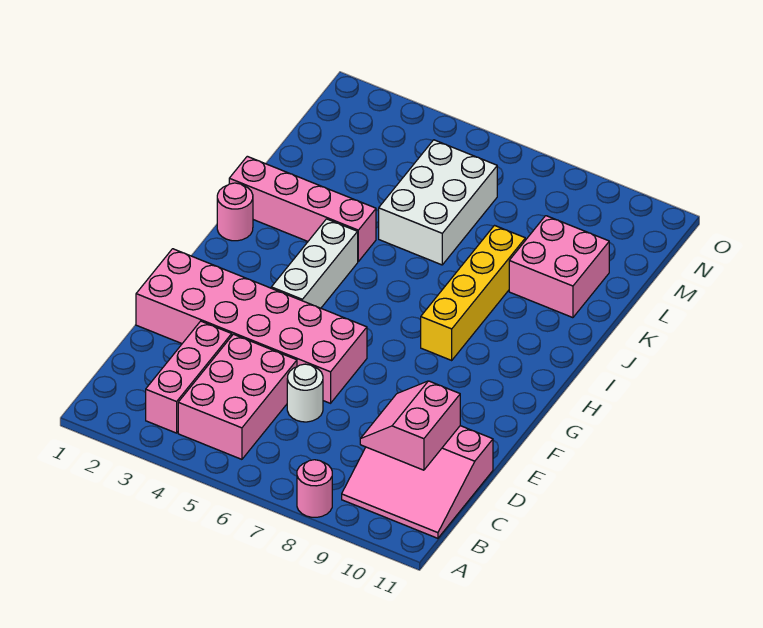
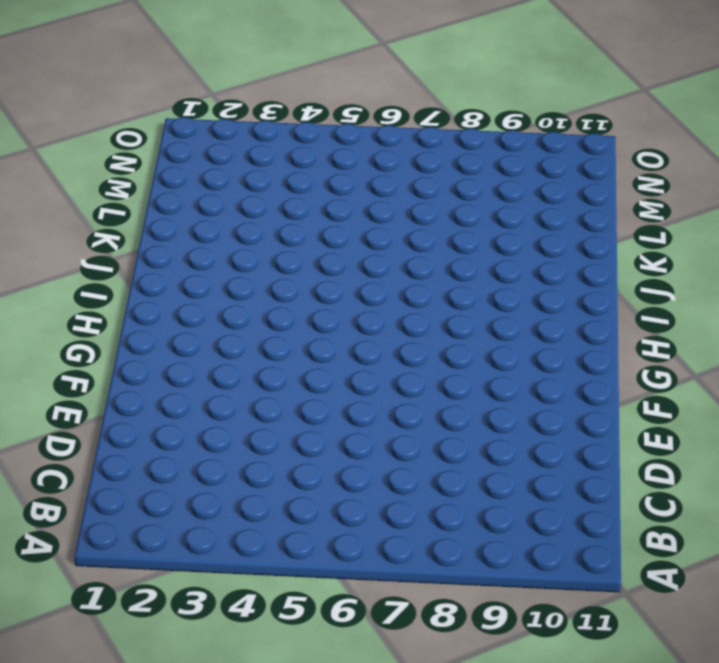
none -> pink 1x1 round brick [297,460,332,517]
none -> pink 1x3 brick [146,321,232,433]
none -> pink 2x3 brick [178,334,297,459]

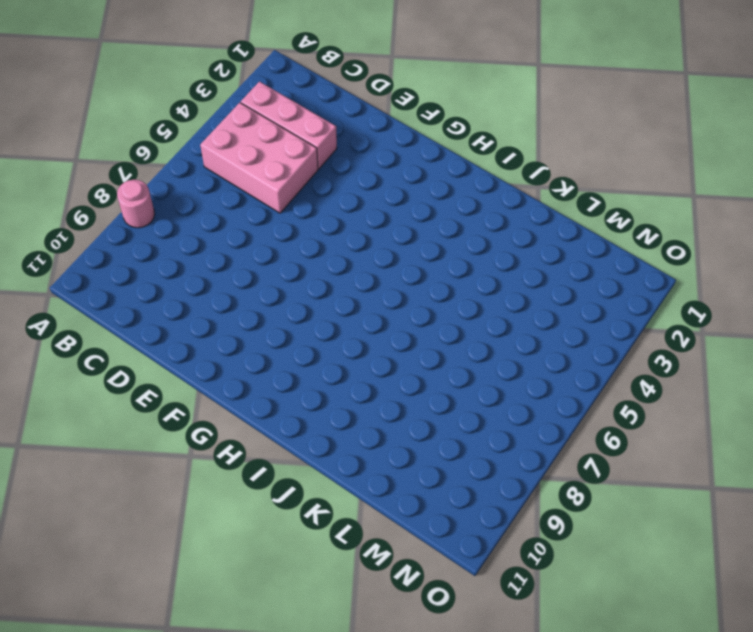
none -> pink 3x3 slope [342,426,493,538]
none -> white 1x1 round brick [287,364,323,422]
none -> pink 2x6 brick [136,249,367,403]

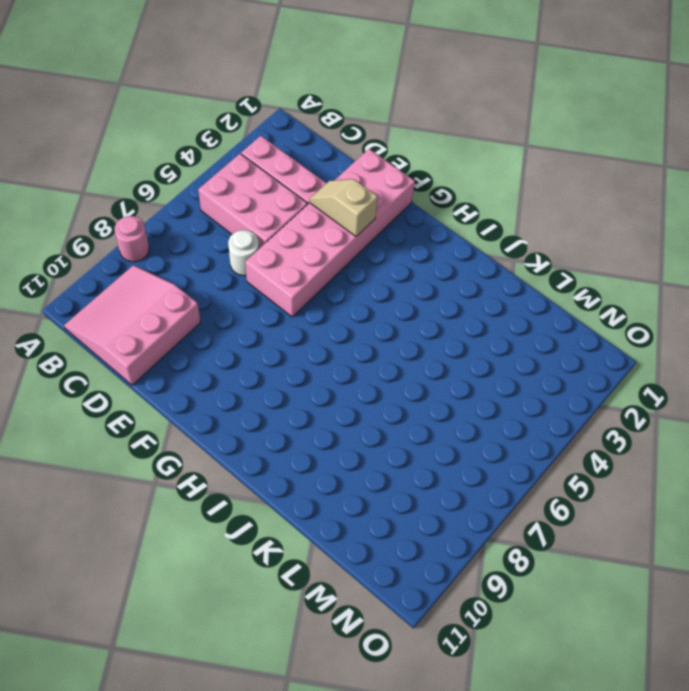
tan 1x2 slope [310,179,378,236] -> none
none -> white 1x3 brick [271,219,358,308]
none -> yellow 1x4 brick [421,226,525,360]
none -> pink 1x1 round brick [217,183,253,241]

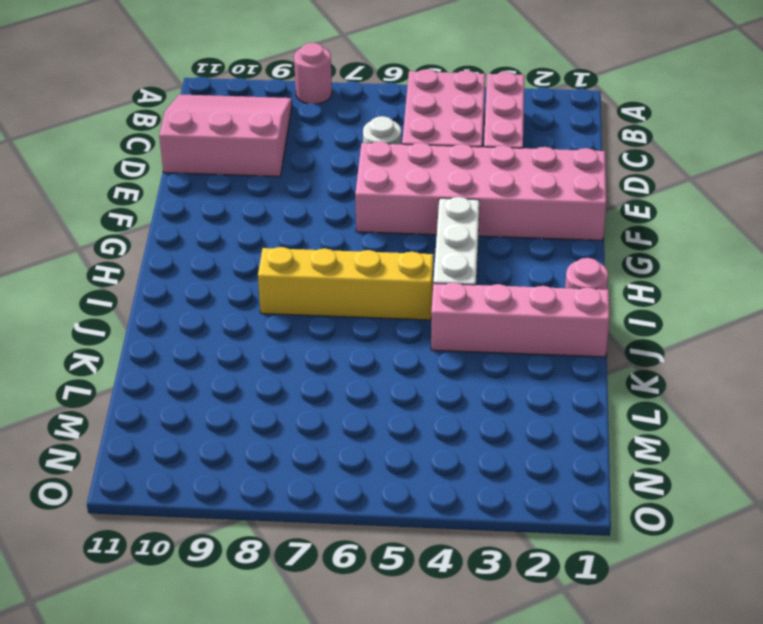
yellow 1x4 brick [258,247,433,320] -> yellow 1x4 brick turned to [421,226,525,360]
none -> white 2x3 brick [379,140,497,265]
none -> pink 2x2 brick [509,216,609,318]
none -> pink 2x2 slope [360,381,460,470]

